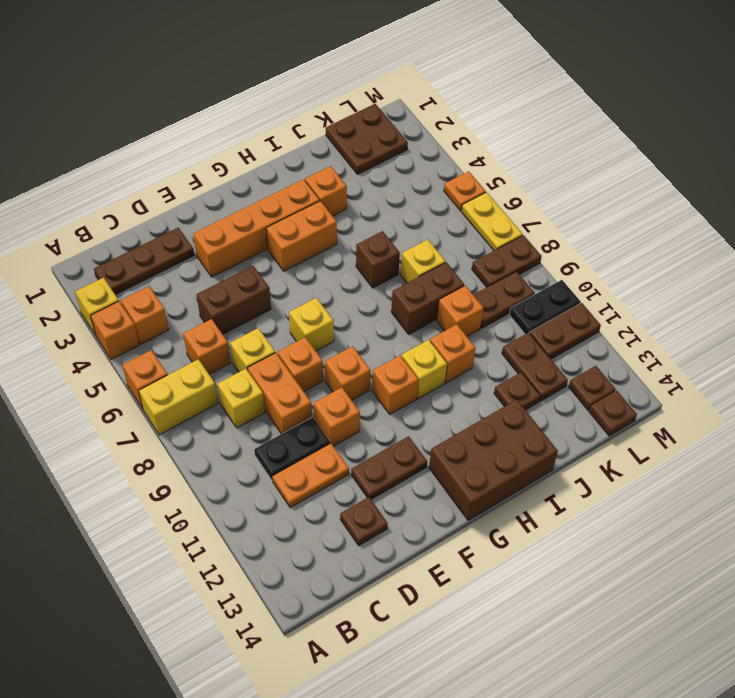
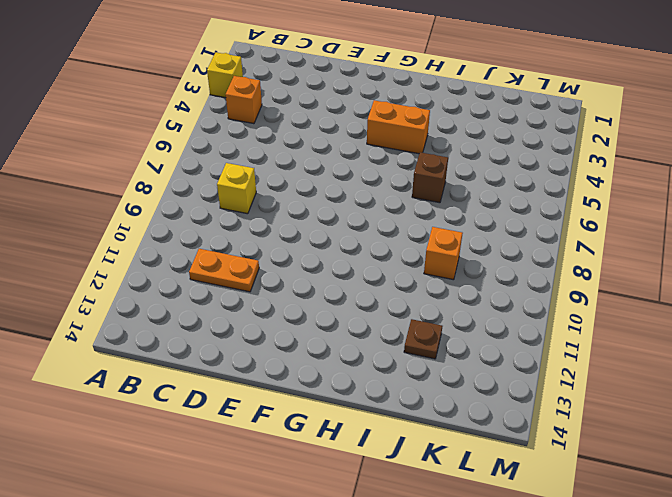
none -> orange 1x1 brick [91,301,139,359]
none -> orange 1x1 brick [122,350,167,409]
none -> yellow 1x2 brick [139,359,218,435]
none -> brown 1x3 plate [94,228,194,295]

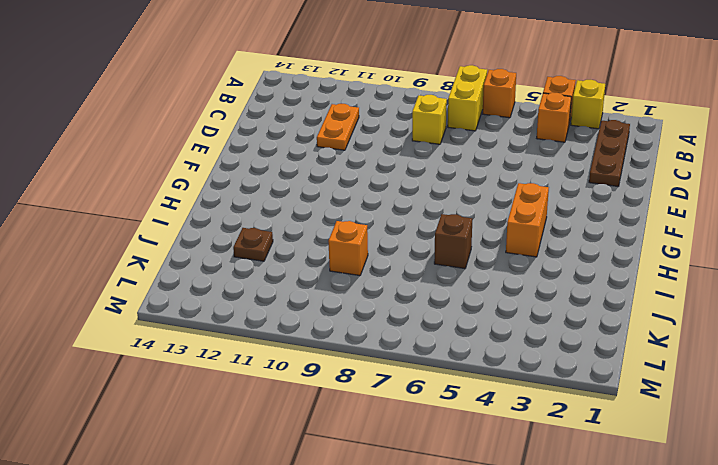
none -> orange 1x1 brick [183,319,231,374]
none -> black 1x2 plate [254,417,330,480]
none -> brown 1x2 brick [197,266,271,334]
none -> yellow 1x1 brick [230,328,275,372]

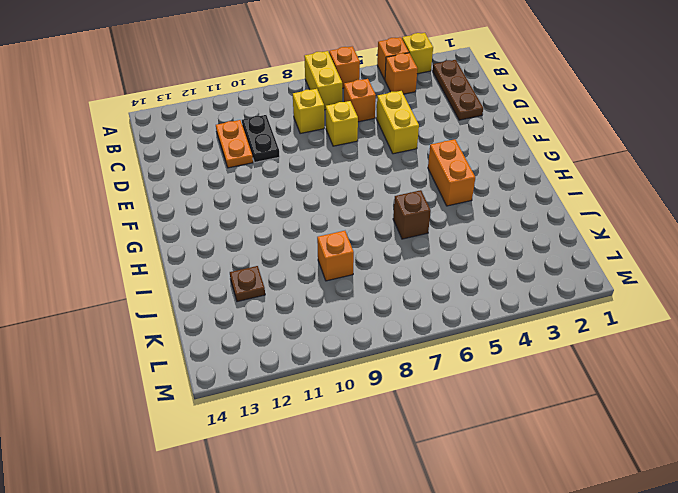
yellow 1x2 brick [376,91,419,154] -> brown 1x2 brick [197,266,271,334]
none -> orange 1x2 brick [248,353,312,434]
none -> brown 1x1 plate [340,497,388,545]
none -> orange 1x4 brick [193,179,320,277]
none -> orange 1x1 brick [277,337,323,391]

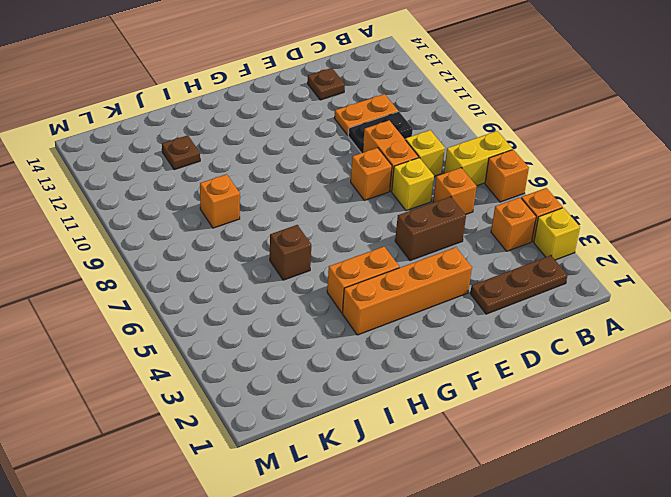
none -> orange 1x1 brick [314,387,360,446]
none -> brown 1x2 plate [351,436,427,499]
none -> yellow 1x1 brick [289,298,334,351]
none -> orange 1x1 brick [325,346,370,400]

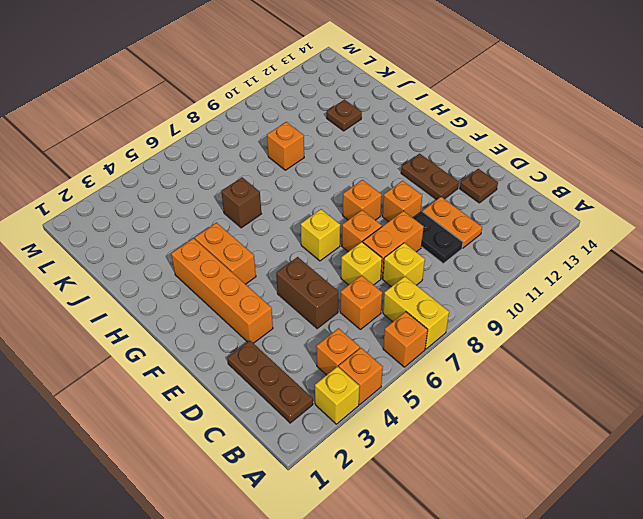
none -> orange 1x1 brick [372,356,419,414]
none -> brown 2x3 brick [429,400,558,520]
none -> yellow 1x1 brick [402,340,447,399]
none -> orange 1x1 brick [305,166,347,216]

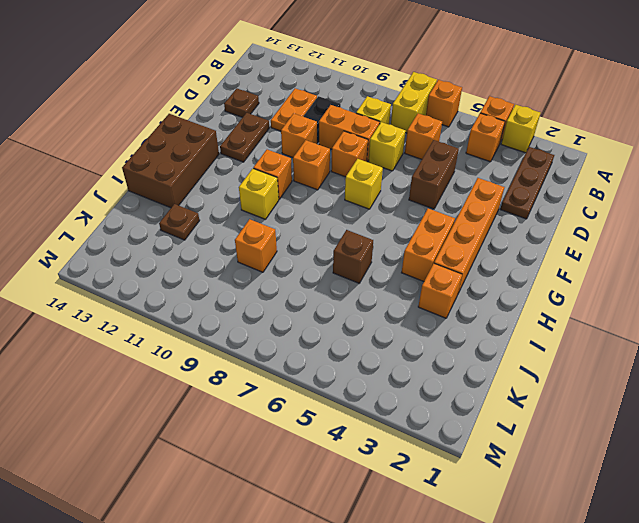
none -> brown 1x2 brick [391,262,464,334]
none -> orange 1x1 brick [430,324,475,383]
none -> yellow 1x1 brick [401,240,446,283]
none -> brown 2x2 plate [326,104,408,174]

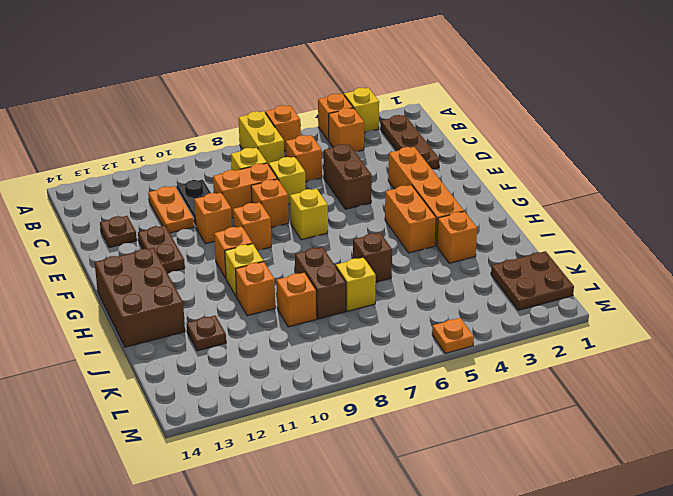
none -> brown 1x2 plate [474,271,535,328]
none -> brown 1x2 plate [502,333,568,401]
none -> brown 1x2 plate [472,235,542,287]
none -> black 1x2 plate [509,280,581,334]

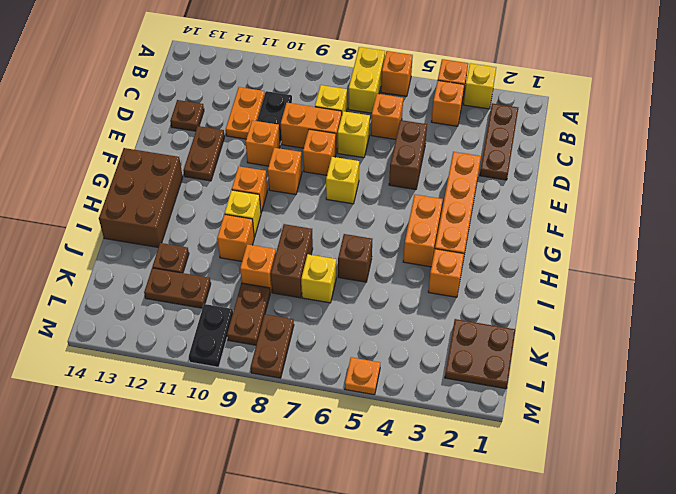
none -> brown 1x2 plate [530,303,601,359]
none -> brown 1x1 plate [569,366,616,410]
none -> brown 1x1 plate [589,390,637,436]
none -> yellow 1x2 plate [461,192,523,251]

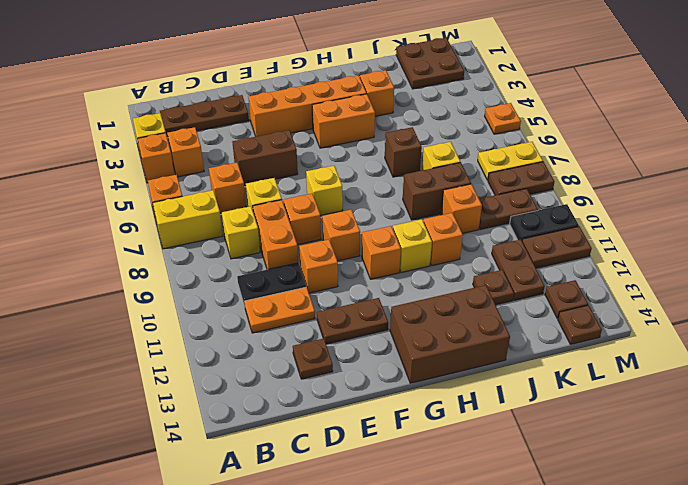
yellow 1x2 plate [478,142,543,180] -> yellow 1x2 plate turned to [461,192,523,251]

